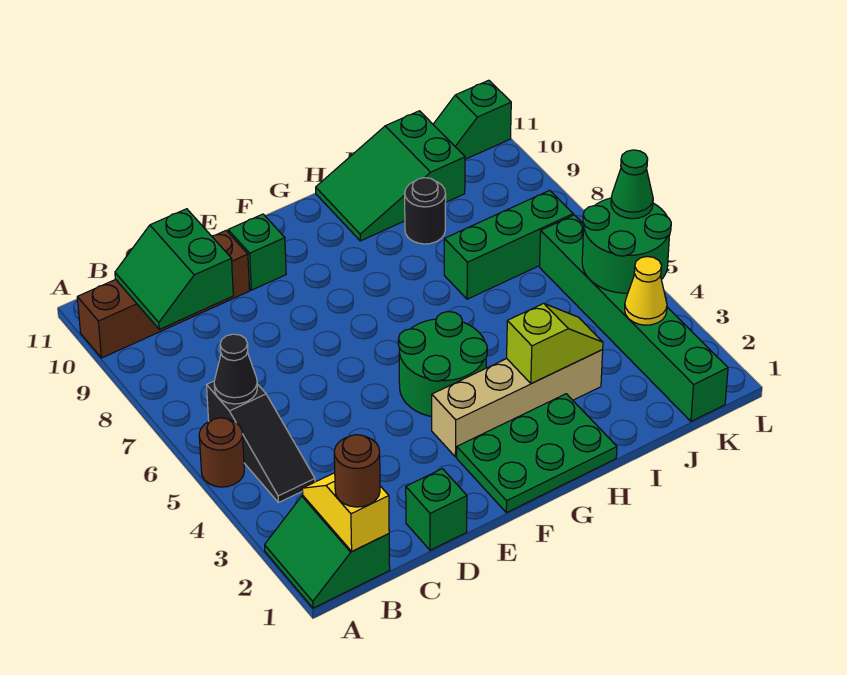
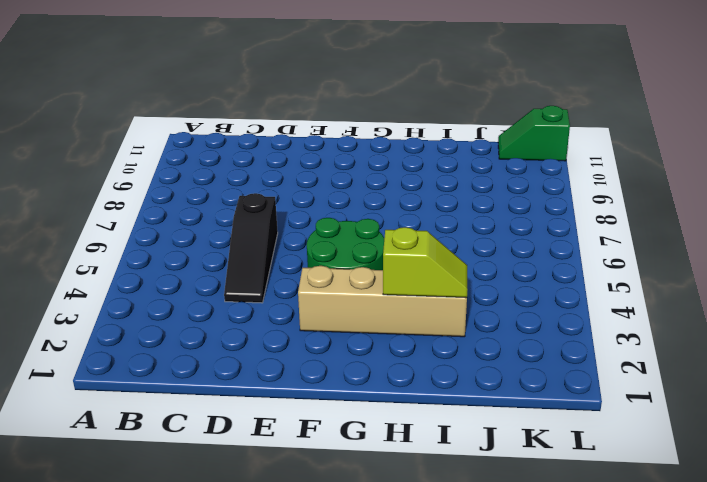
black 1x3 slope [224,193,278,303] -> black 1x3 slope moved to [207,381,315,503]
none -> green 2x2 slope [265,496,390,608]
none -> brown 1x1 round brick [199,418,244,487]
none -> brown 1x4 brick [77,231,250,358]

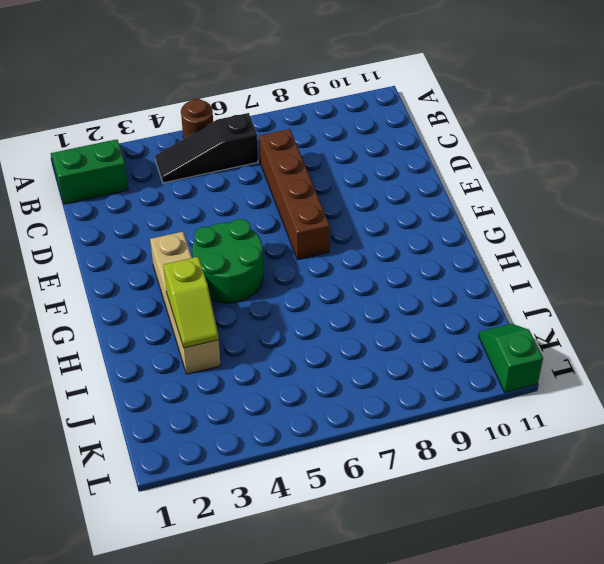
brown 1x4 brick [259,129,330,260] -> brown 1x4 brick moved to [77,231,250,358]
none -> green 1x1 brick [406,469,467,550]
none -> green 1x1 brick [228,214,286,290]
none -> green 2x3 plate [457,394,617,513]

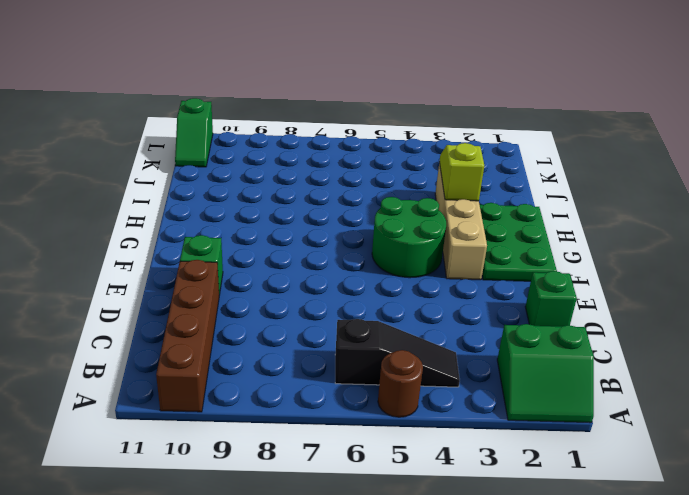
none -> green 2x3 slope [316,111,465,241]
none -> green 1x3 brick [444,190,573,299]
none -> black 1x1 round brick [405,178,446,244]

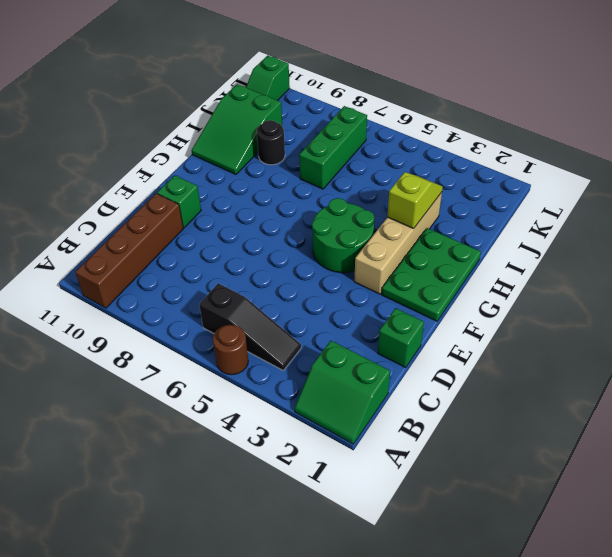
none -> green 1x6 brick [540,215,728,421]
none -> yellow 1x2 slope [302,473,389,551]
none -> black 1x1 cone [214,334,257,404]

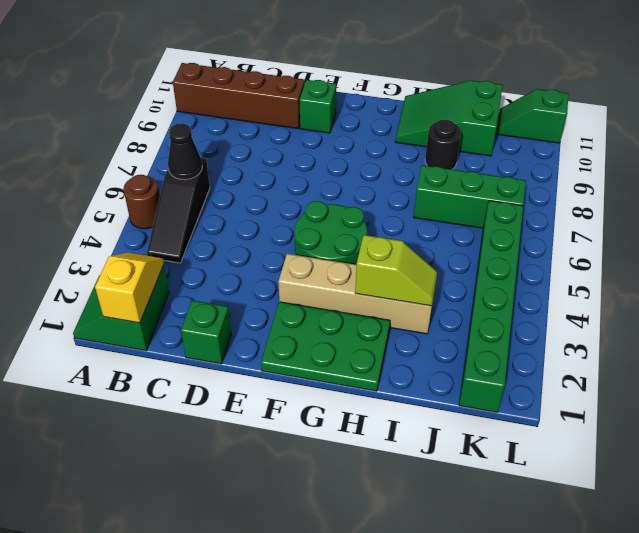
none -> green 2x2 slope [115,209,233,329]
none -> yellow 1x1 cone [625,257,667,325]
none -> green 2x2 round brick [582,198,671,293]

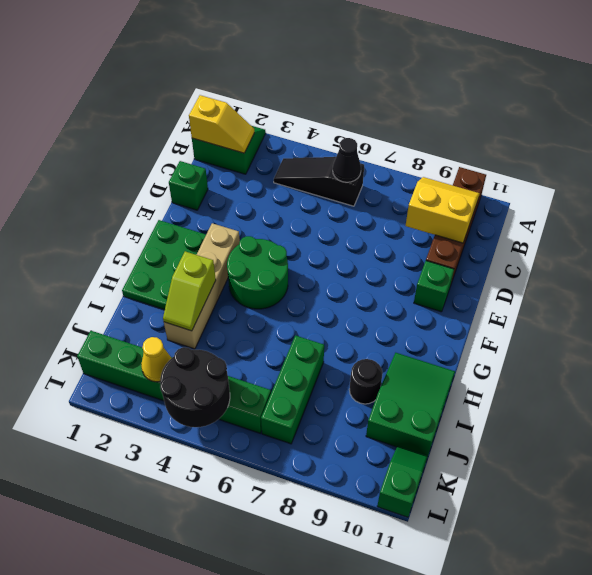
yellow 2x2 slope [406,177,480,243] -> green 2x2 slope [115,209,233,329]
black 2x2 round brick [160,347,230,427] -> green 2x2 round brick [582,198,671,293]
none -> brown 1x1 round brick [199,418,244,487]
none -> brown 1x1 round brick [334,435,380,507]
none -> green 1x1 cone [611,150,653,219]

